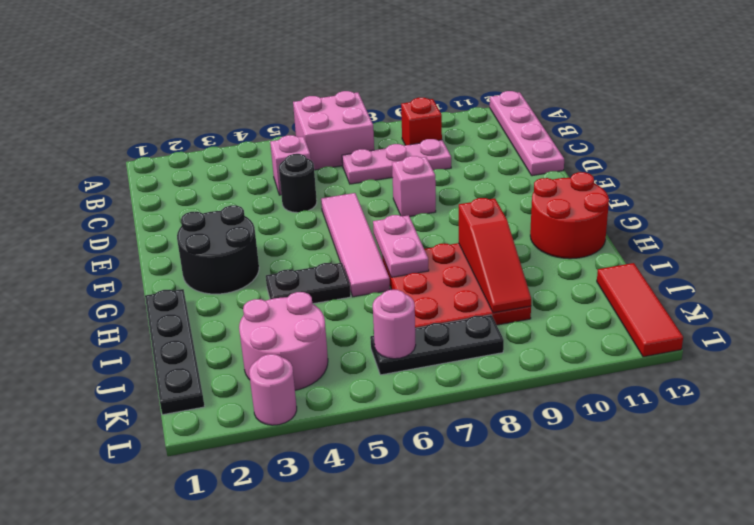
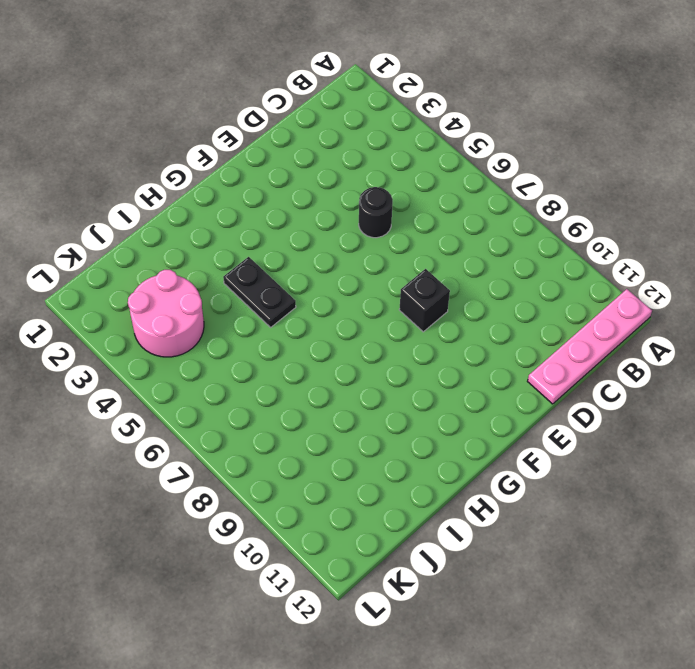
black 1x1 brick [399,269,450,332] -> pink 1x1 brick [392,156,436,216]
none -> pink 2x2 brick [293,91,374,170]
none -> red 1x1 brick [401,98,442,145]
none -> pink 1x1 brick [270,135,311,195]

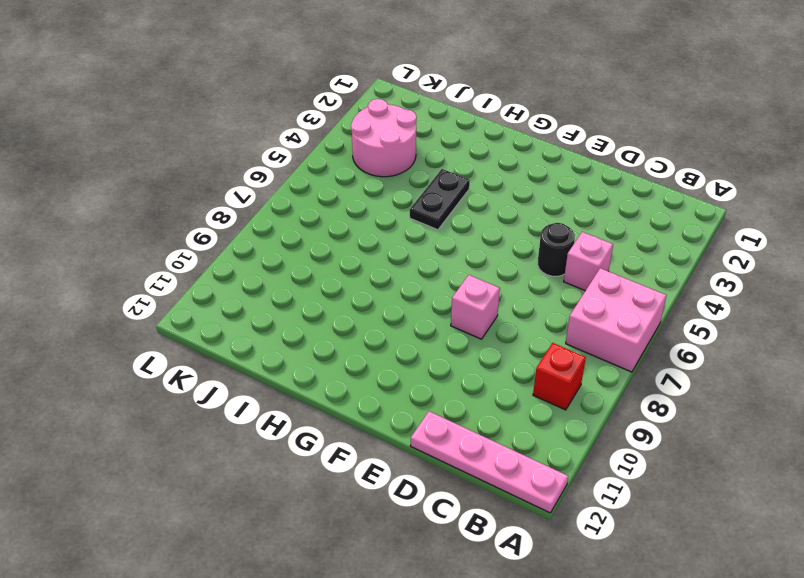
none -> pink 1x3 plate [342,139,451,184]
none -> pink 1x4 tile [321,193,390,297]
none -> black 2x2 round brick [177,205,259,294]

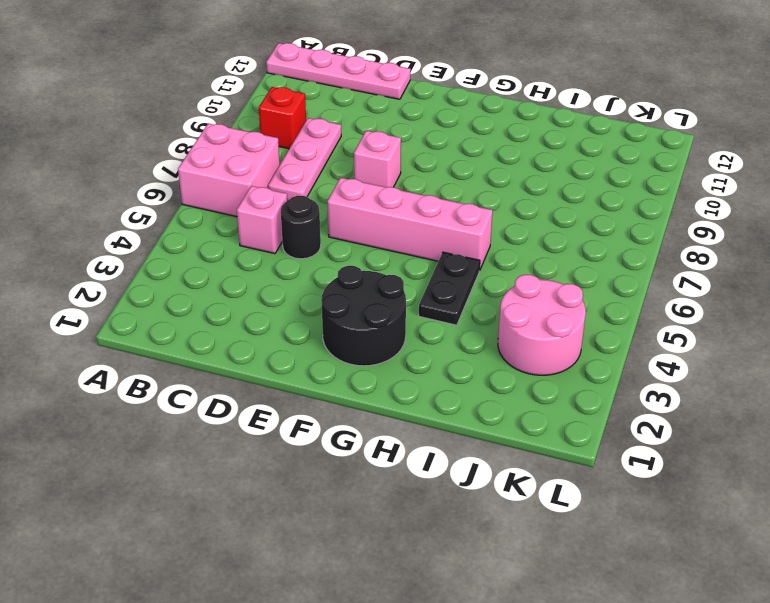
pink 1x4 brick [327,178,492,271] -> pink 1x4 tile [321,193,390,297]
none -> red 2x2 round brick [530,172,609,259]
none -> black 1x4 plate [145,289,205,415]
none -> red 3x3 plate [383,243,531,328]

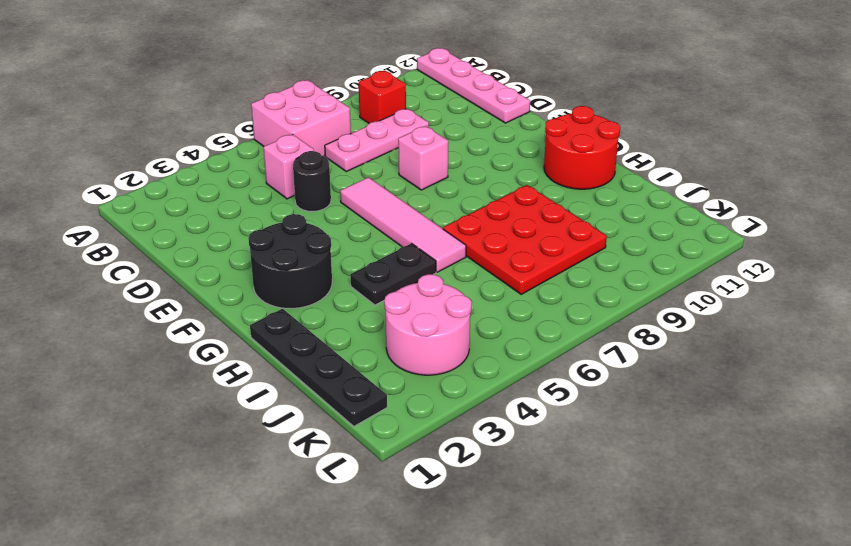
none -> red 1x3 tile [597,263,683,357]
none -> black 1x3 plate [370,315,504,375]
none -> pink 1x1 round brick [249,354,297,425]

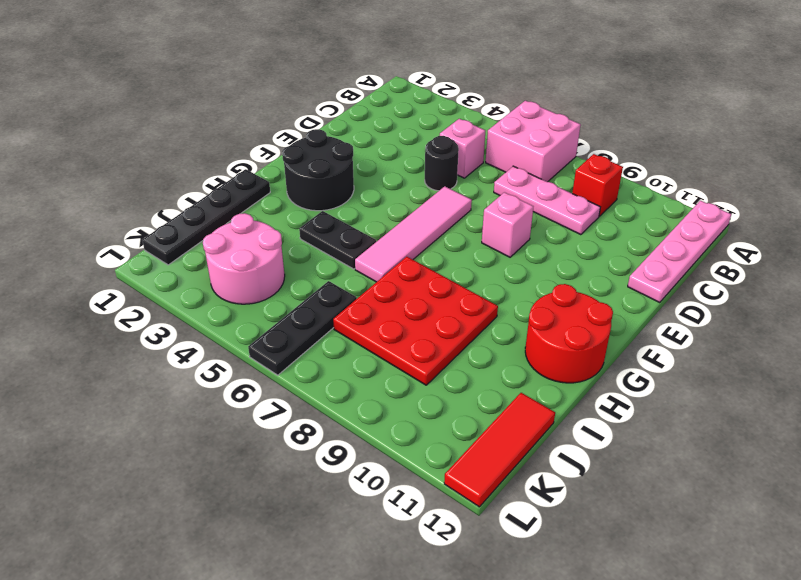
black 1x3 plate [248,281,357,375] -> black 1x3 plate turned to [370,315,504,375]
none -> pink 1x1 round brick [249,354,297,425]
none -> pink 1x2 plate [373,215,429,277]
none -> red 1x3 slope [459,198,531,313]

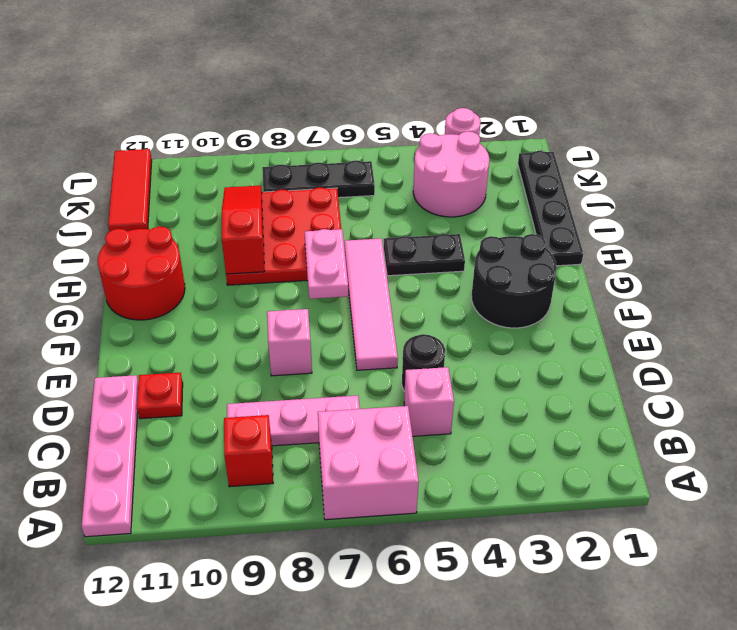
red 1x1 plate [137,373,183,419] -> none
none -> pink 1x1 round brick [373,290,416,359]

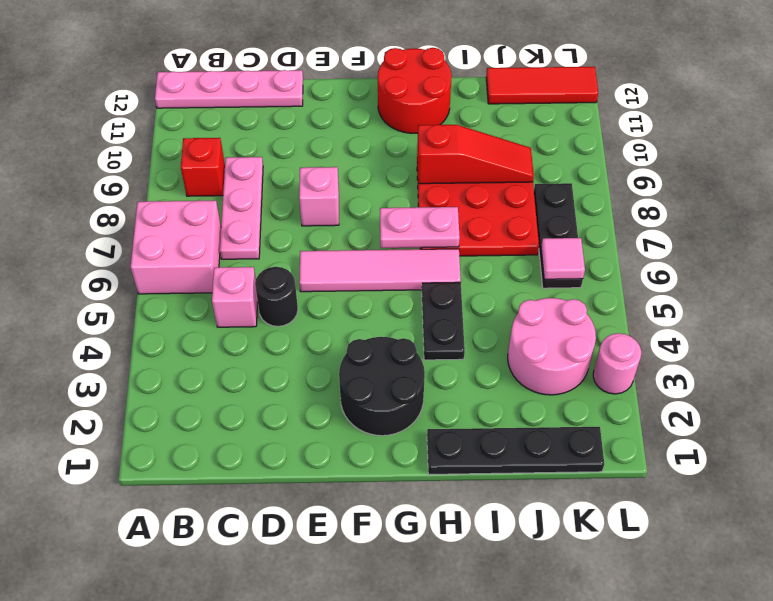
pink 1x1 tile [541,238,585,279] -> pink 1x1 round brick [373,290,416,359]

